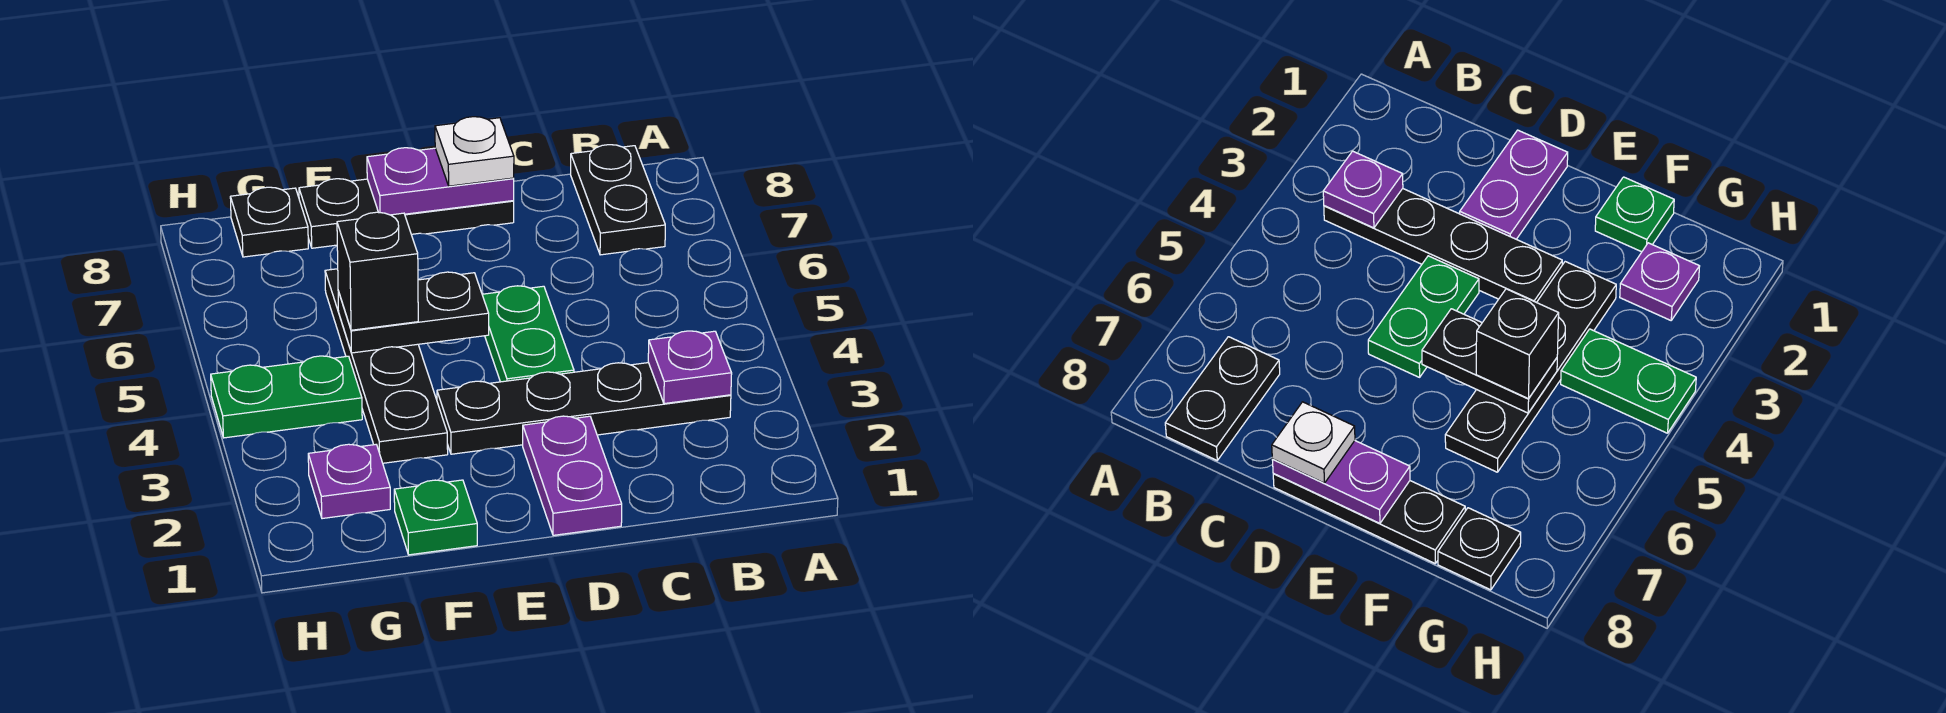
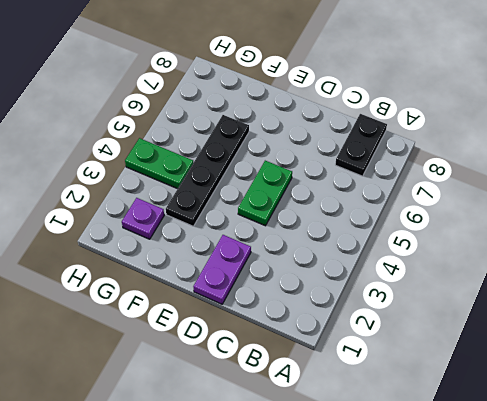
none -> black 1x4 plate [437,363,731,454]
none -> black 1x3 plate [299,179,514,248]
none -> green 1x1 plate [394,480,477,555]

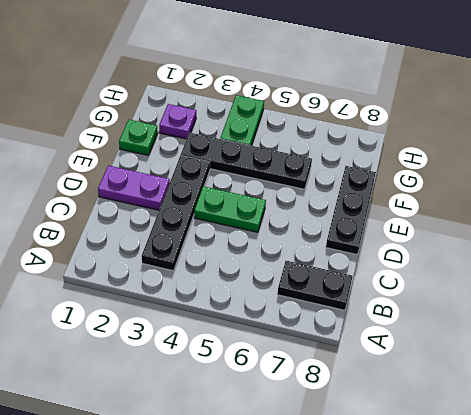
none -> black 1x1 plate [230,187,308,257]
none -> purple 1x1 plate [648,331,732,404]
none -> purple 1x2 plate [367,148,514,215]

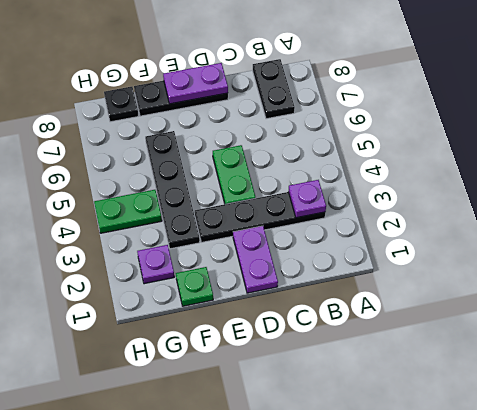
none -> black 1x2 plate [338,272,489,353]
none -> white 1x1 plate [435,117,514,186]
none -> black 1x1 brick [337,212,418,330]

